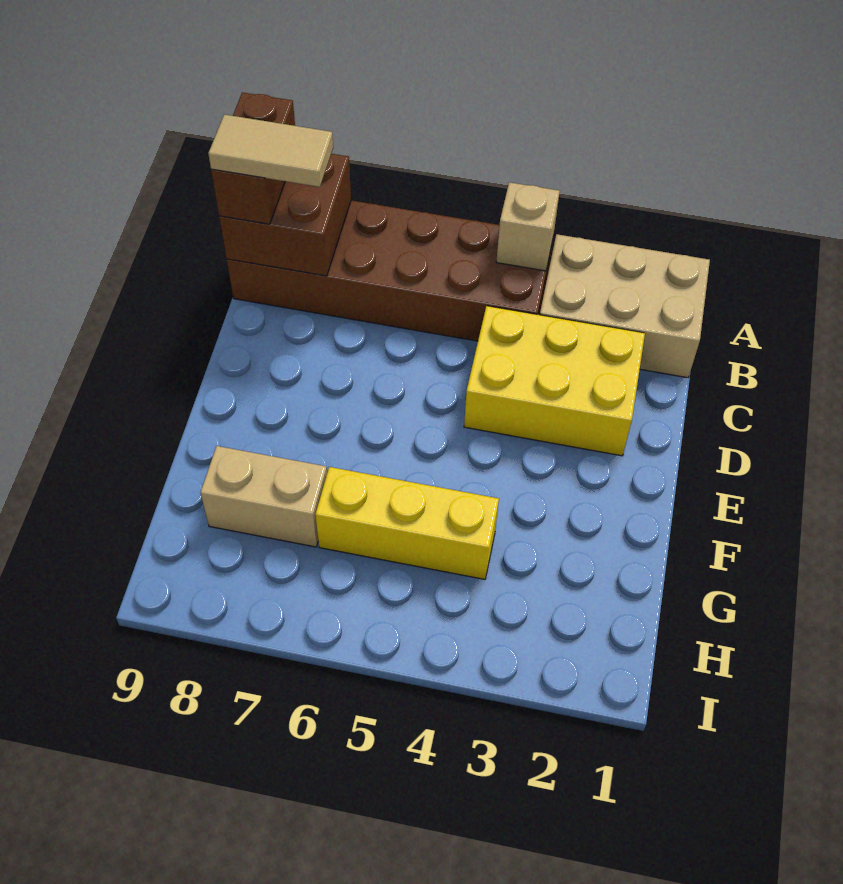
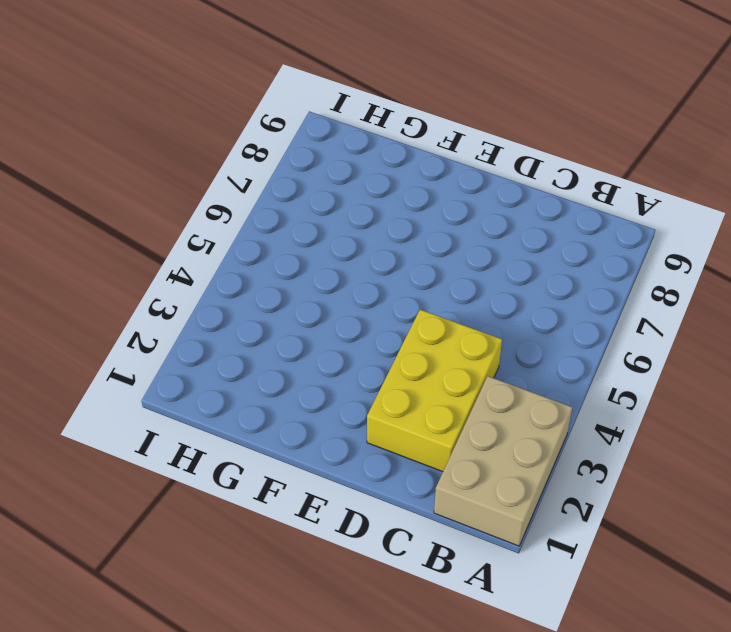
none -> brown 2x6 brick [227,201,553,341]
none -> yellow 1x3 brick [315,467,499,579]

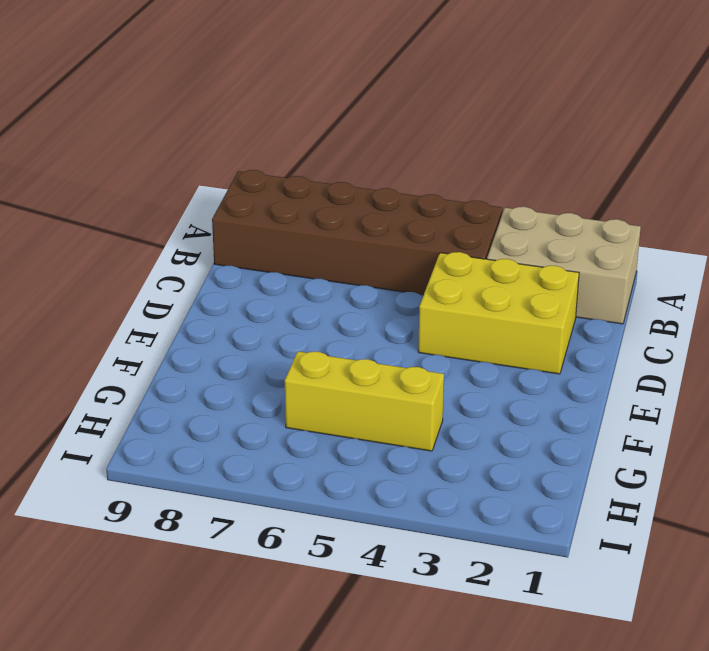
none -> tan 1x2 brick [200,446,327,547]
none -> tan 1x1 brick [496,182,560,271]

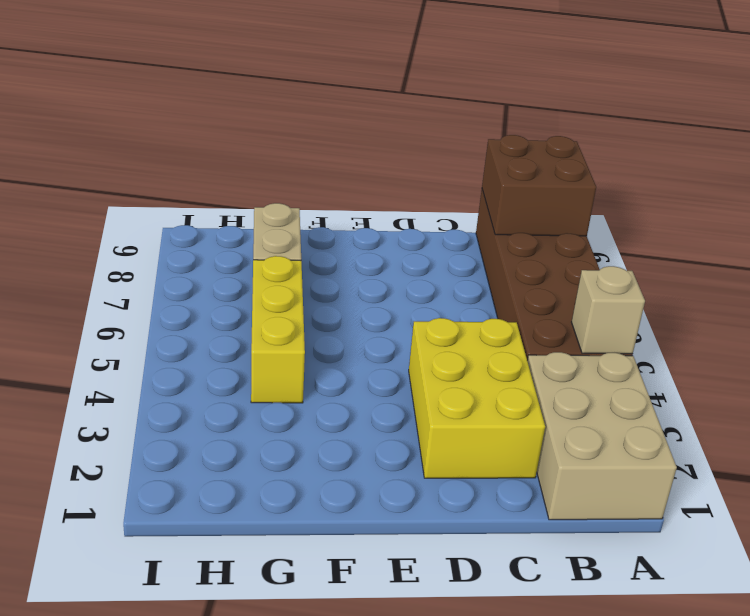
none -> brown 1x2 brick [211,92,295,224]
none -> tan 1x2 tile [208,115,333,187]

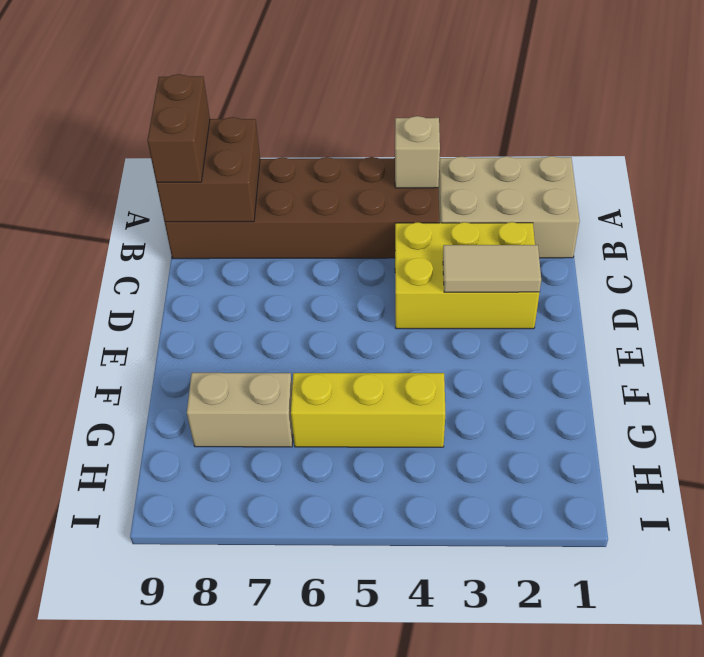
tan 1x2 tile [443,245,541,292] -> tan 1x2 tile moved to [208,115,333,187]

